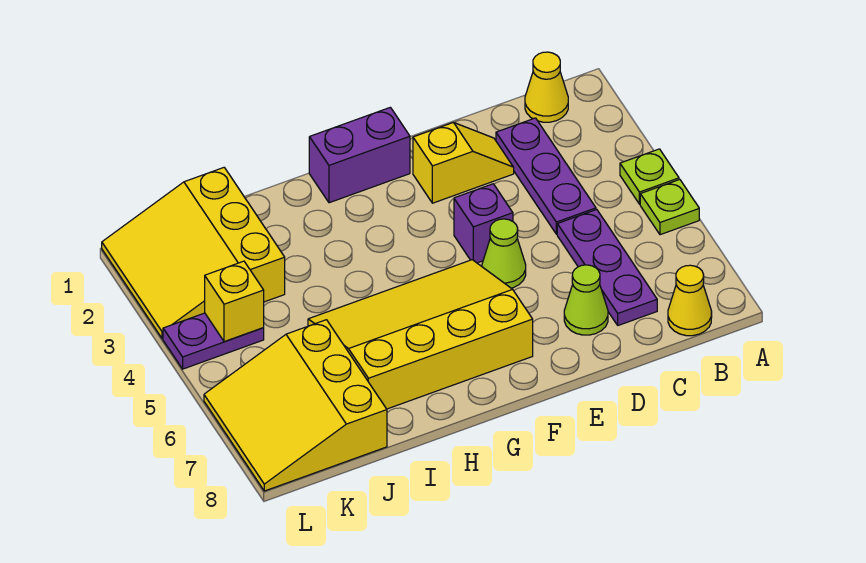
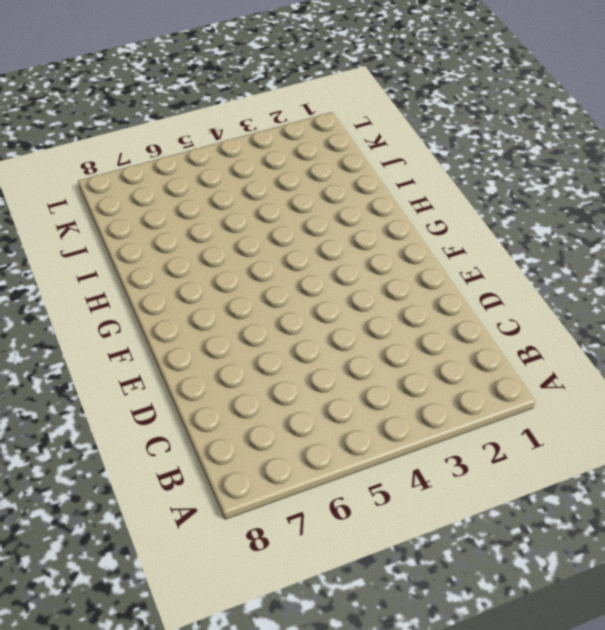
none -> lime 1x1 plate [620,149,679,204]
none -> lime 1x1 plate [640,180,699,235]
none -> yellow 1x1 cone [525,52,568,122]

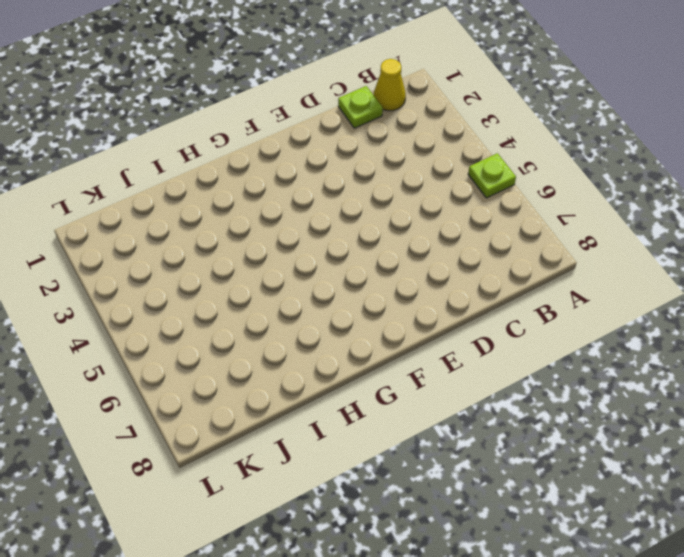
lime 1x1 plate [338,86,383,128] -> lime 1x1 plate moved to [620,149,679,204]
none -> yellow 1x1 cone [668,265,712,336]
none -> purple 1x3 plate [496,118,596,234]
none -> purple 1x3 plate [557,209,657,325]

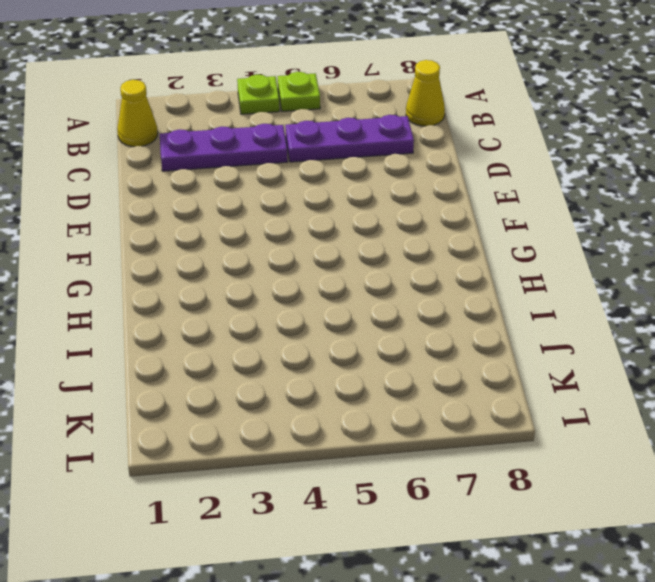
none -> yellow 1x2 slope [413,123,514,203]
none -> lime 1x1 cone [564,265,608,335]
none -> purple 1x1 brick [454,184,513,263]

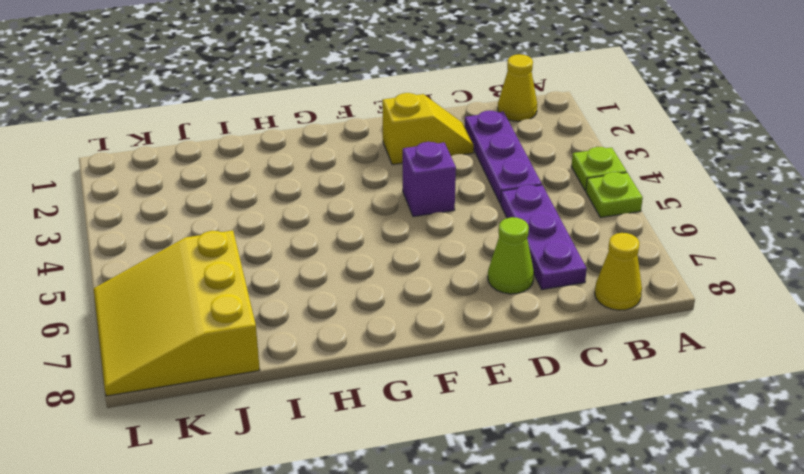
none -> lime 1x1 cone [482,219,526,288]
none -> purple 1x2 brick [309,107,410,203]
none -> yellow 3x4 slope [308,260,533,409]

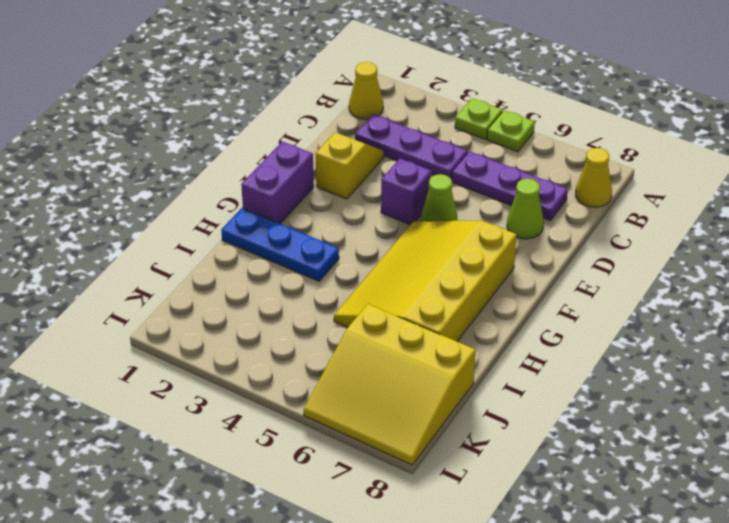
blue 1x3 plate [221,208,339,281] -> none
none -> yellow 3x3 slope [102,168,285,339]
none -> purple 1x2 plate [163,313,264,369]
none -> yellow 1x1 brick [205,261,264,342]

